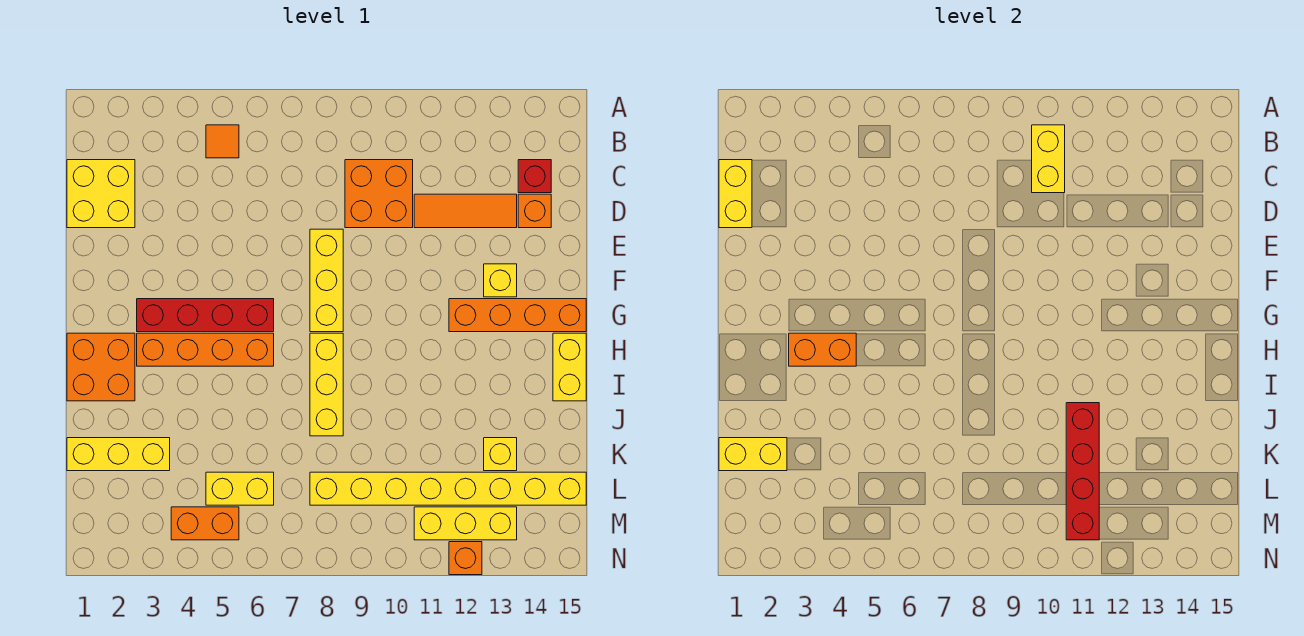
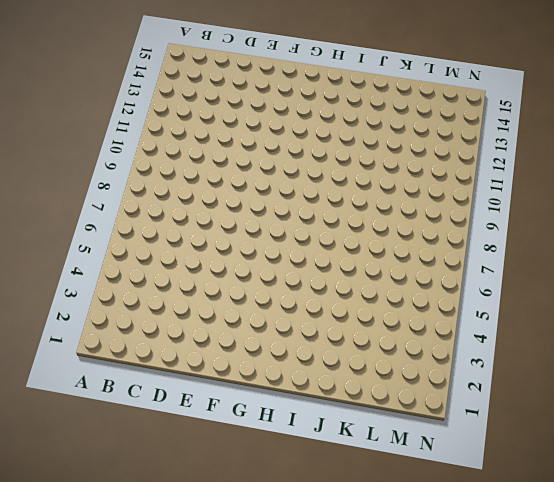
none -> orange 1x1 tile [206,125,239,158]
none -> yellow 2x2 brick [67,160,135,228]
none -> orange 2x2 brick [345,160,413,228]

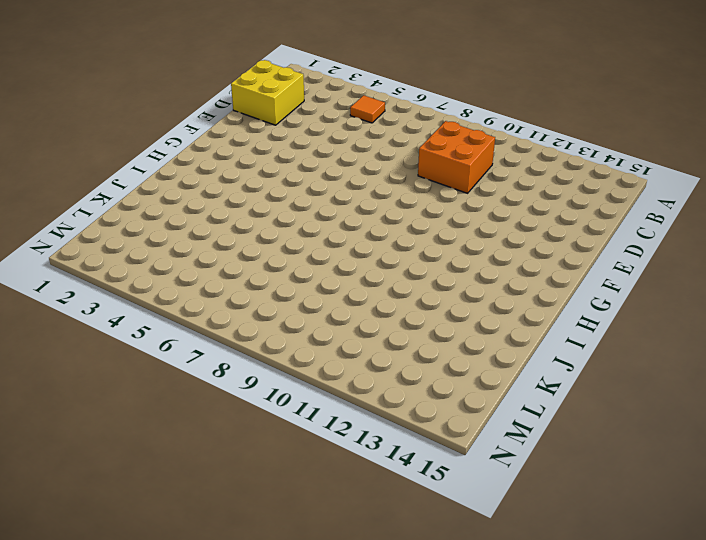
none -> red 1x1 brick [518,160,551,193]
none -> orange 1x3 tile [414,194,517,228]
none -> orange 1x1 brick [518,194,551,228]

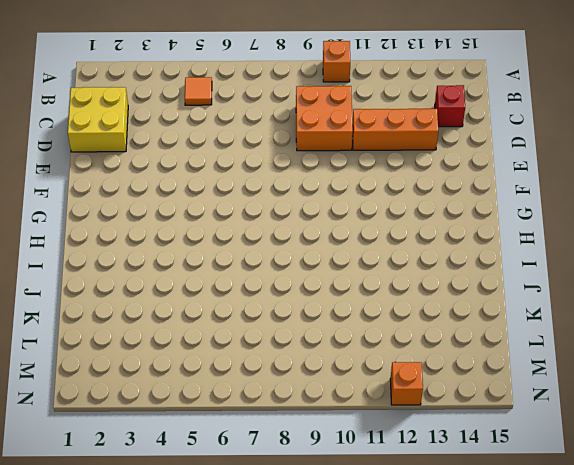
orange 1x1 brick [323,41,350,82] -> orange 1x1 brick moved to [518,194,551,228]
orange 1x3 brick [352,109,438,150] -> orange 1x3 tile [414,194,517,228]
none -> yellow 1x3 brick [310,229,343,332]
none -> yellow 1x1 brick [484,264,517,297]
none -> red 1x4 brick [137,299,274,332]

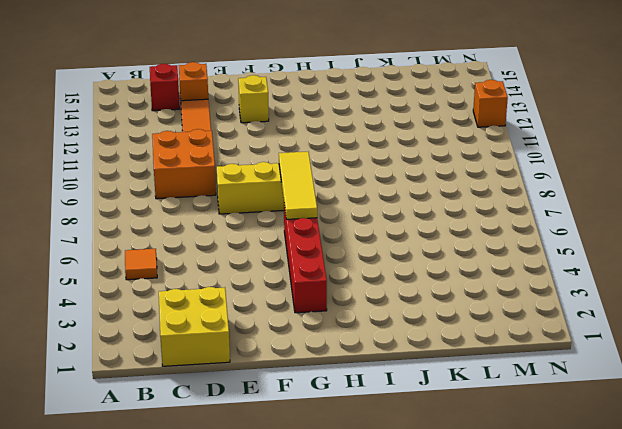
yellow 1x3 tile [279,152,317,219] -> none
none -> orange 1x4 brick [449,299,586,332]
none -> orange 2x2 brick [67,333,135,401]
none -> orange 1x4 brick [137,333,274,366]

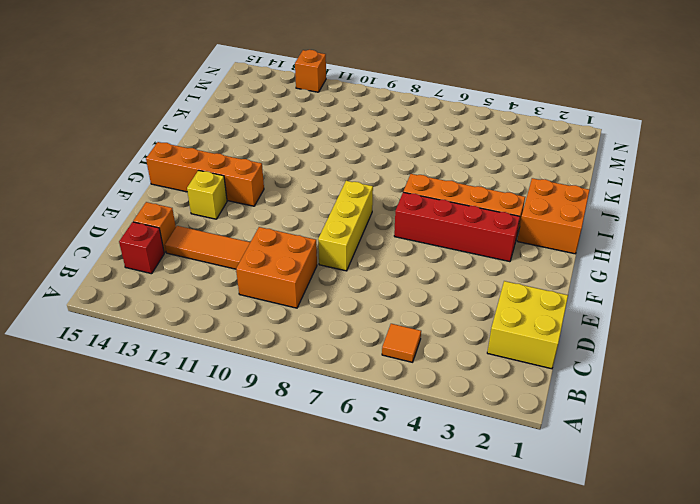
none -> yellow 1x3 brick [310,333,343,436]
none -> yellow 1x2 brick [553,333,586,401]
none -> yellow 1x3 brick [67,438,170,471]

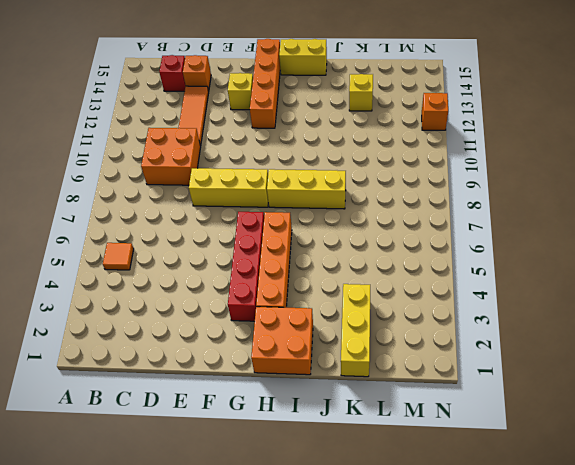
none -> yellow 2x2 brick [67,160,135,228]
none -> yellow 1x2 brick [206,472,274,505]
none -> yellow 1x8 brick [310,472,586,505]

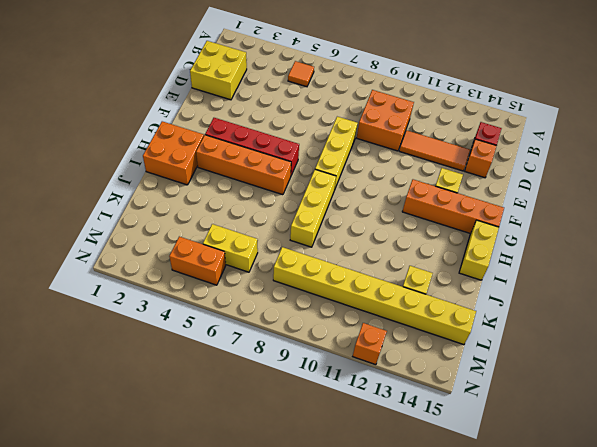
none -> yellow 1x3 brick [67,438,170,471]
none -> yellow 1x3 brick [414,507,517,540]
none -> yellow 1x2 brick [1032,125,1065,193]

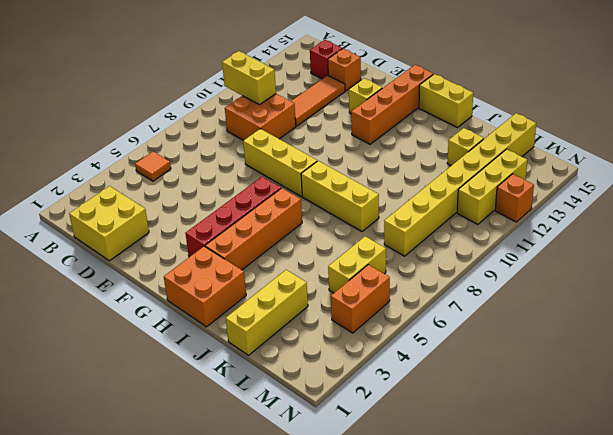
none -> yellow 1x2 brick [719,160,752,228]
none -> orange 1x2 brick [789,333,856,366]
none -> red 1x4 brick [1066,403,1099,540]

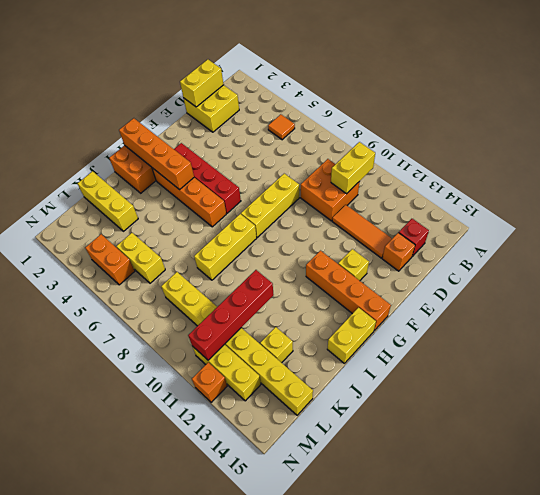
orange 1x4 brick [119,118,194,190] -> orange 1x2 brick [789,333,856,366]
none -> yellow 1x2 brick [719,438,787,471]

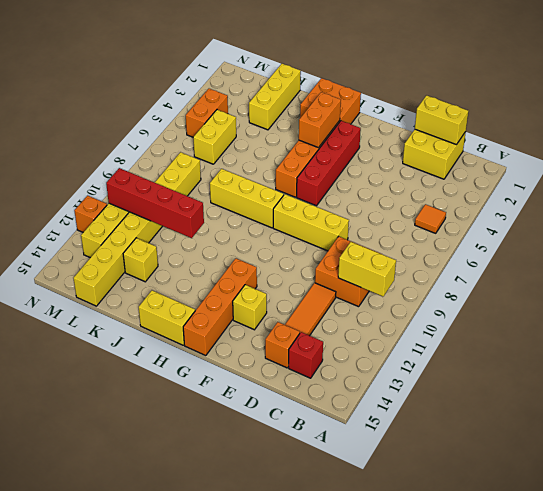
none -> yellow 1x2 brick [719,438,787,471]

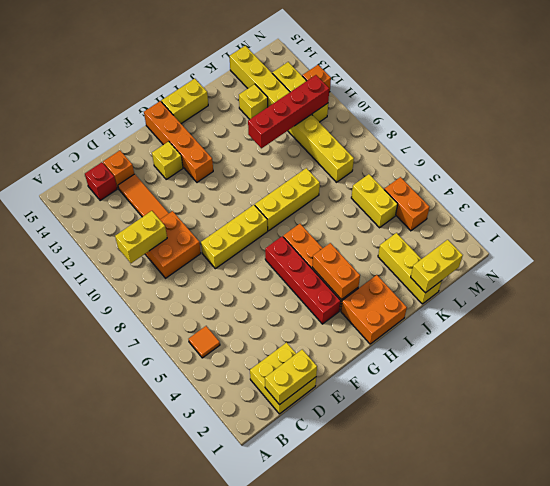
yellow 1x2 brick [411,240,463,293] -> yellow 1x2 brick turned to [719,438,787,471]

